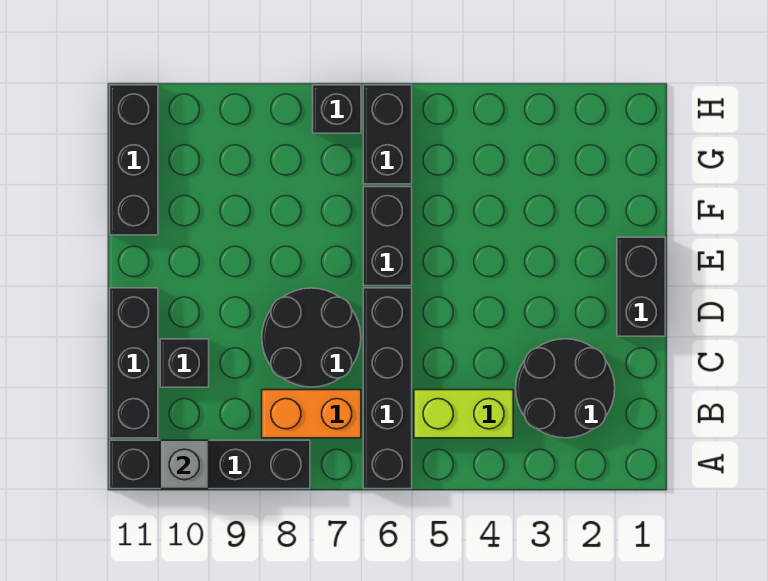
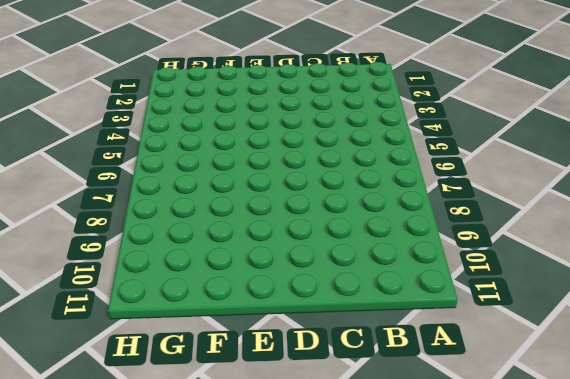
none -> black 1x4 brick [363,288,412,489]
none -> black 1x4 brick [110,440,310,489]
none -> black 2x2 round brick [516,339,615,438]

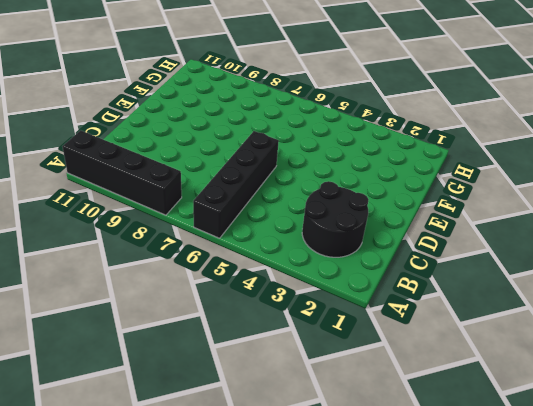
none -> lime 1x2 brick [414,390,513,438]
none -> orange 1x2 brick [262,390,361,438]
none -> black 1x3 brick [110,288,158,438]

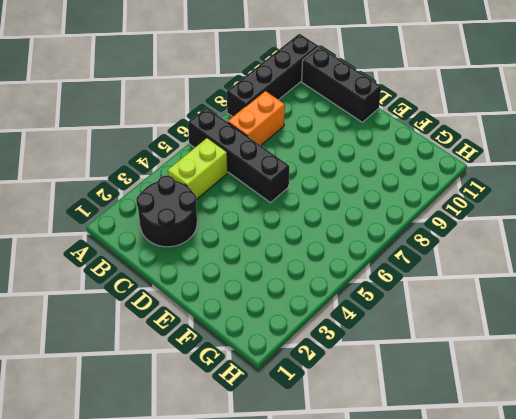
none -> black 2x2 round brick [262,288,361,387]
none -> black 1x1 brick [160,339,209,387]
none -> black 1x2 brick [617,237,665,336]

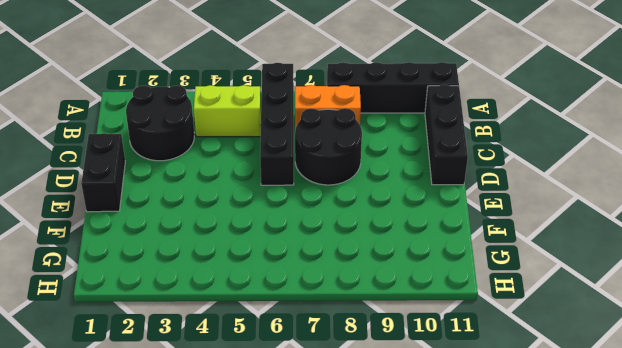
none -> black 1x1 brick [160,339,209,387]
none -> black 1x2 brick [363,187,412,286]
none -> black 1x3 brick [110,85,158,235]

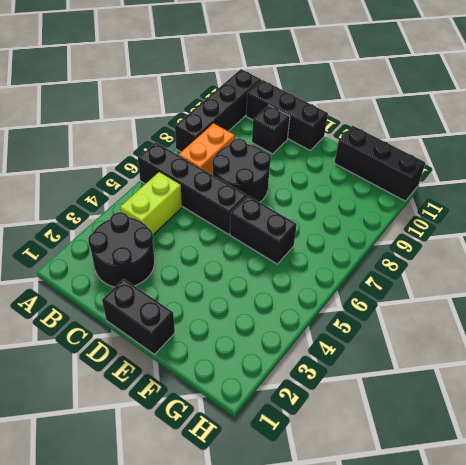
none -> black 1x2 brick [363,85,412,184]
none -> black 1x1 brick [313,85,361,133]
none -> grey 1x1 brick [160,440,209,489]

